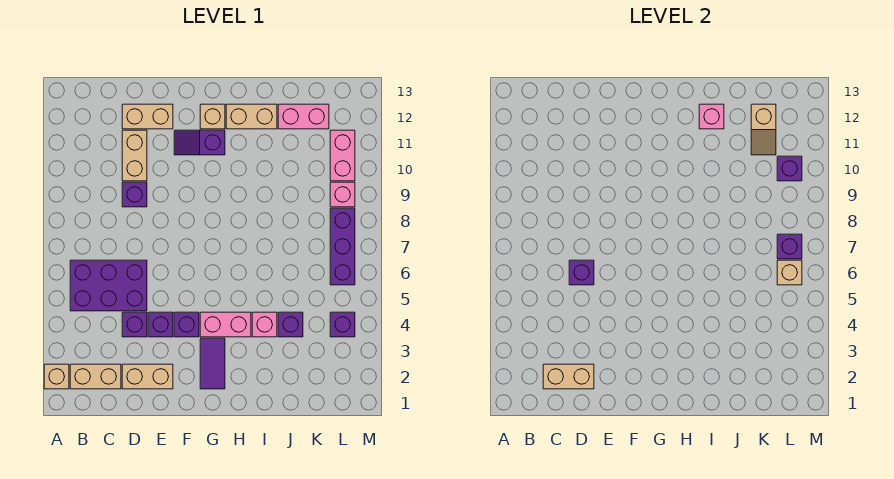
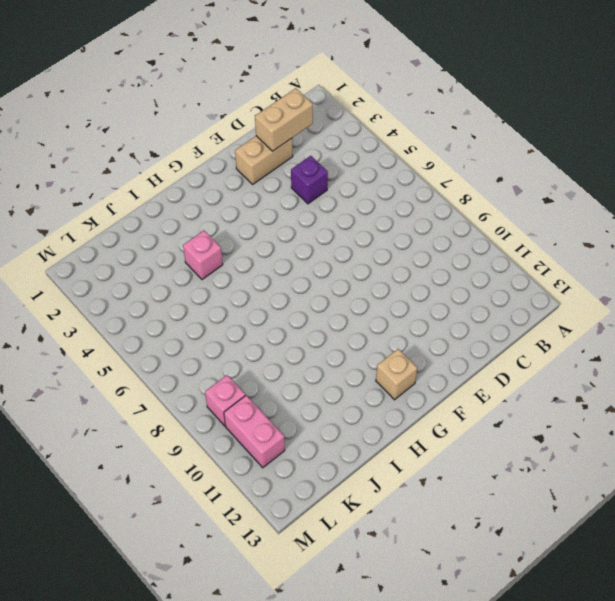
none -> tan 1x1 brick [44,364,69,389]
none -> tan 1x2 brick [70,364,121,389]
none -> purple 2x3 brick [70,260,147,311]

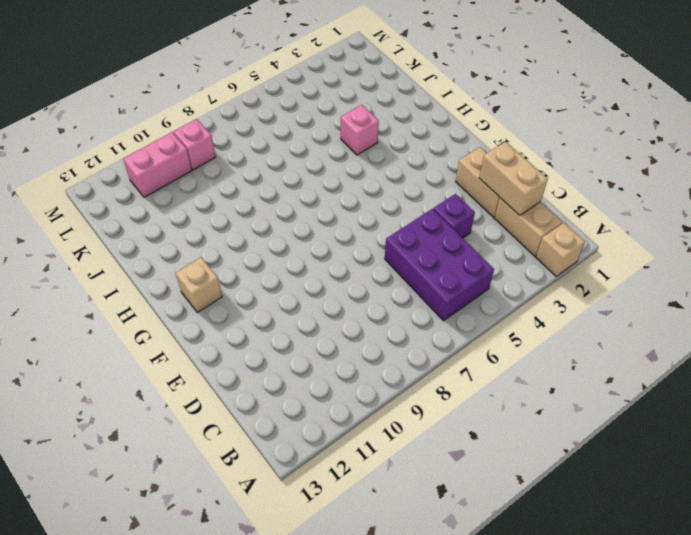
none -> purple 1x1 brick [122,182,147,207]
none -> tan 1x2 brick [122,130,147,181]
none -> tan 1x2 brick [122,104,173,129]

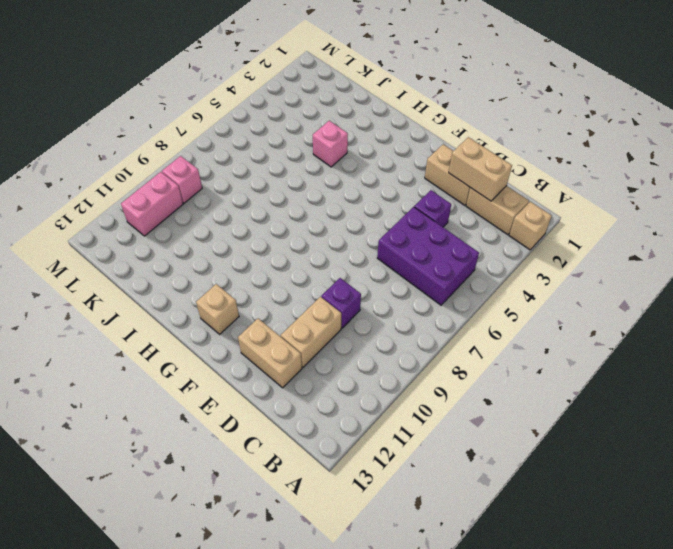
none -> purple 1x1 brick [148,312,173,337]
none -> purple 1x1 brick [174,312,199,337]
none -> purple 1x2 slope [174,130,225,155]

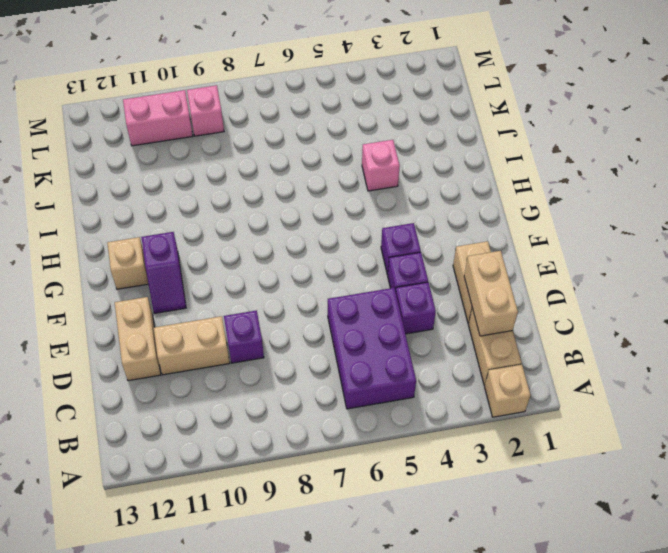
none -> purple 1x2 tile [200,338,225,389]
none -> pink 1x2 brick [200,312,251,337]
none -> tan 1x2 brick [226,104,277,129]

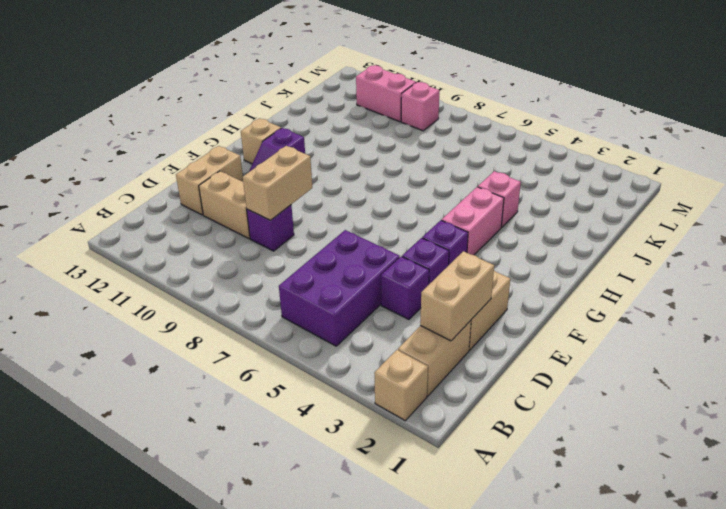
tan 1x2 brick [243,146,312,220] -> tan 1x2 brick moved to [226,104,277,129]
none -> purple 1x2 tile [200,338,225,389]
none -> purple 1x1 brick [278,312,303,337]
none -> pink 1x2 brick [278,104,329,129]

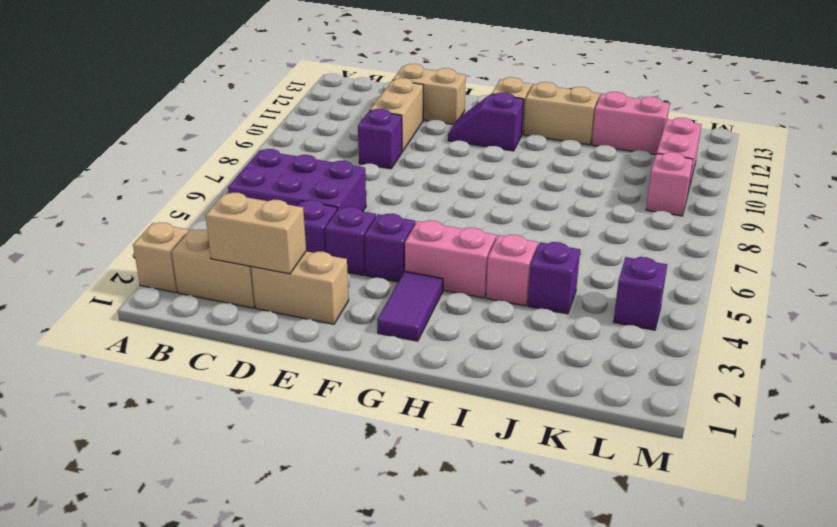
none -> purple 1x3 brick [330,208,355,285]
none -> purple 1x1 brick [569,260,594,285]
none -> pink 1x1 brick [699,104,724,129]

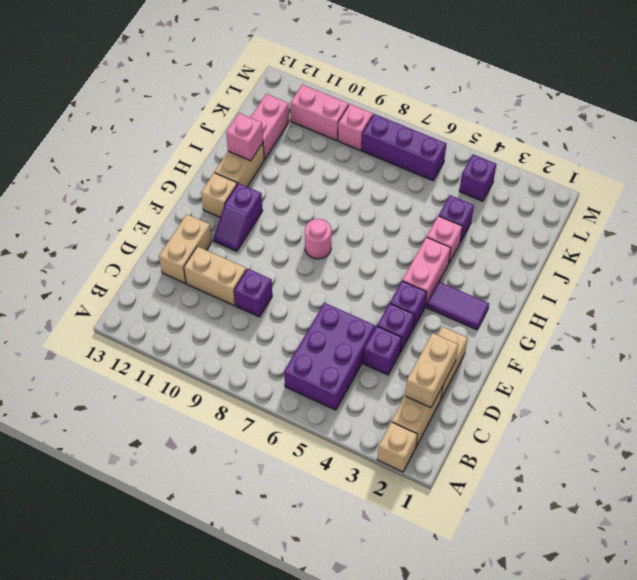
pink 1x1 round brick [305,219,331,259] -> none
none -> purple 1x1 brick [569,260,594,285]
none -> tan 1x2 slope [751,104,776,155]
none -> tan 1x1 brick [777,260,802,285]

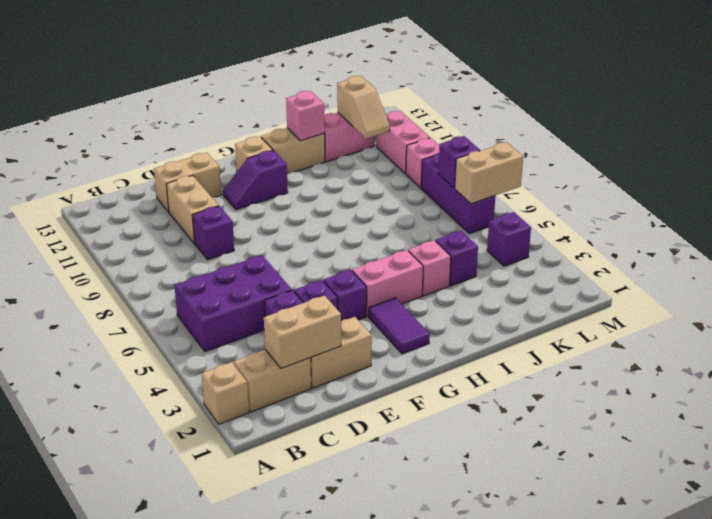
tan 1x2 brick [455,142,523,204] -> tan 1x1 brick [777,260,802,285]
none -> purple 1x1 brick [569,260,594,285]
none -> purple 1x1 brick [777,156,802,181]

